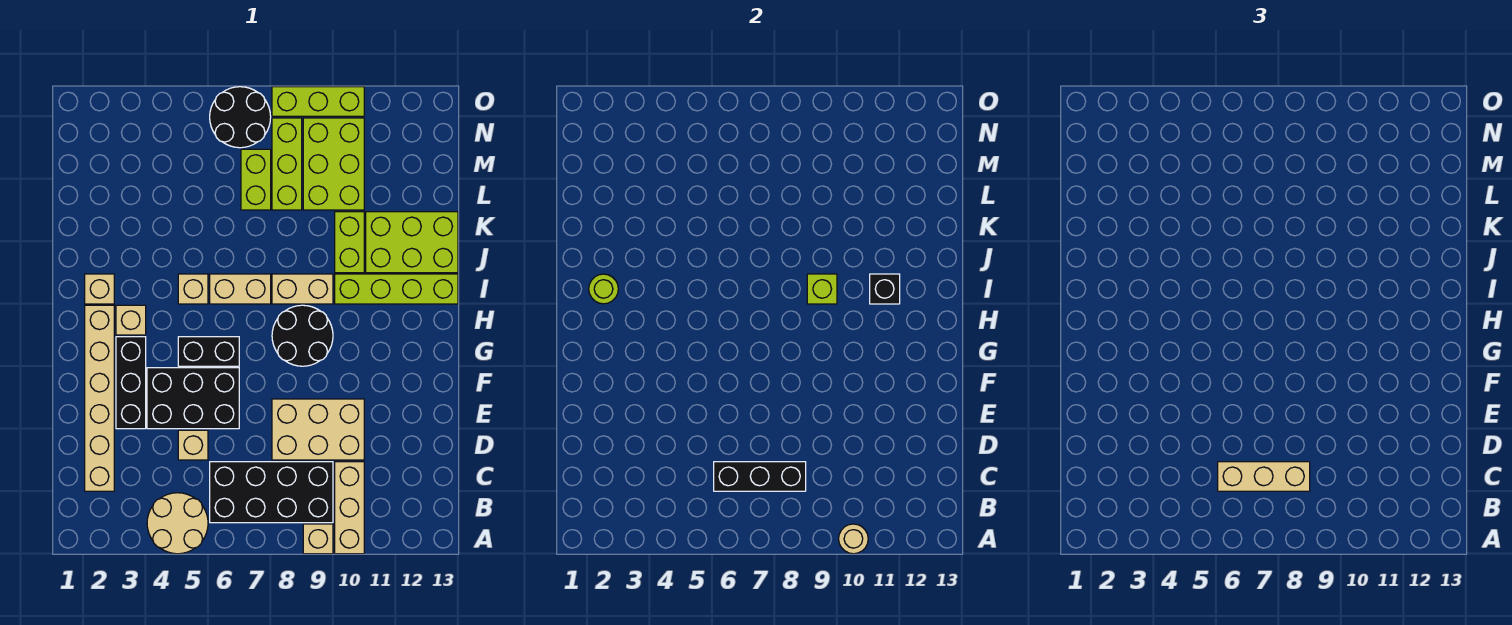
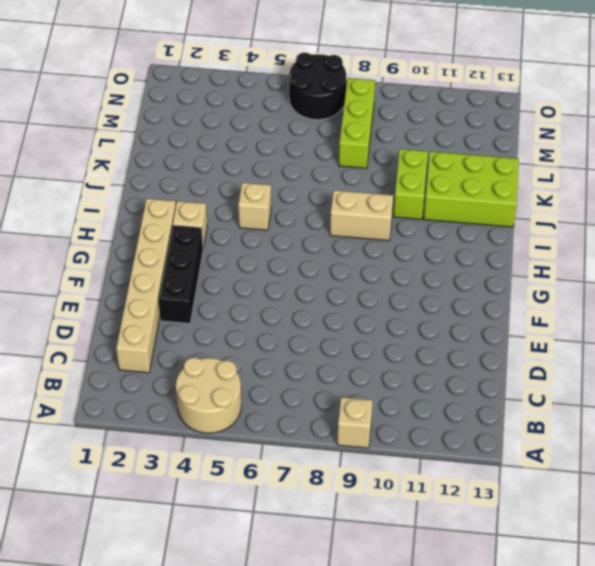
none -> tan 1x3 brick [335,462,364,554]
none -> black 2x4 brick [210,462,333,523]
none -> tan 1x1 brick [178,430,208,460]
none -> tan 2x3 brick [272,399,364,460]

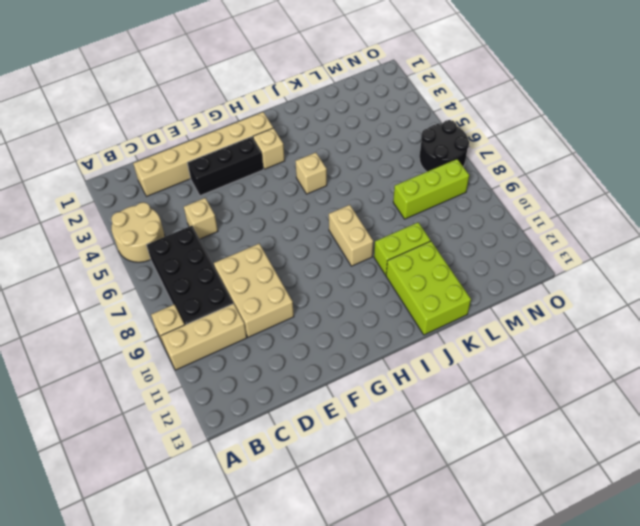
none -> black 2x3 brick [147,368,239,429]
none -> black 1x2 brick [178,337,239,366]
none -> black 2x2 round brick [272,305,333,366]
none -> tan 1x1 brick [85,274,114,304]

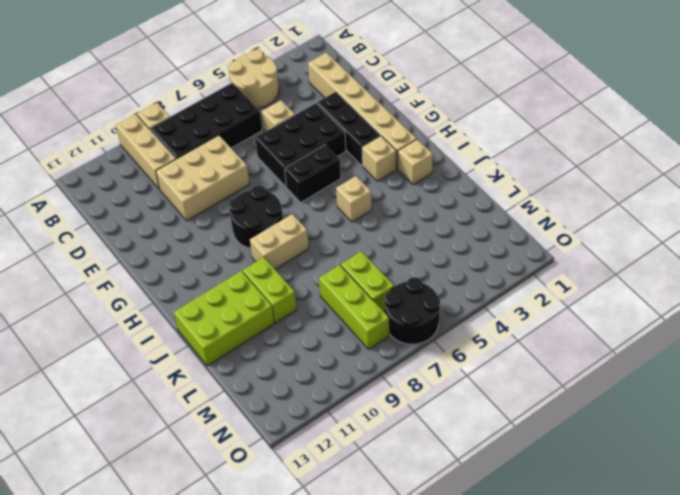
none -> tan 1x2 brick [210,274,271,304]
none -> lime 1x4 brick [335,274,458,304]
none -> lime 2x3 brick [303,118,364,210]
none -> lime 1x3 brick [272,87,364,116]

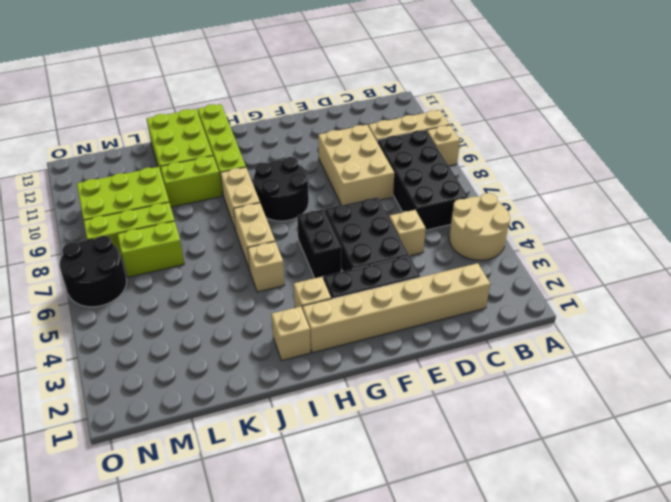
none -> lime 1x3 brick [272,87,364,116]
none -> tan 1x1 round brick [839,524,868,554]
none -> black 1x3 brick [714,462,806,491]
none -> lime 1x1 round brick [589,274,618,304]

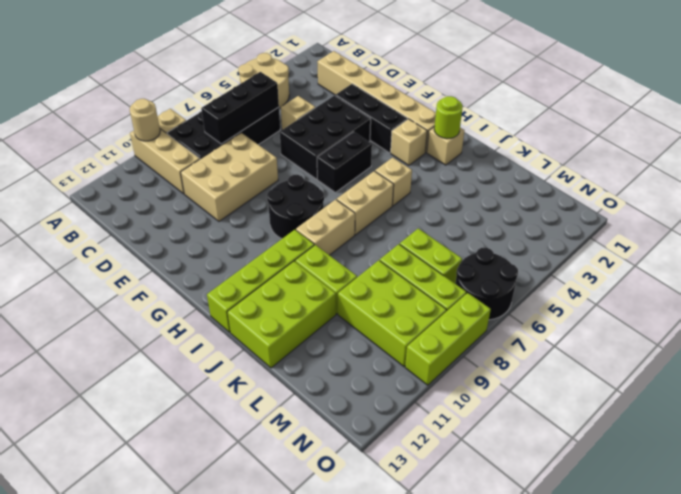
none -> lime 1x1 brick [807,274,837,304]
none -> black 1x1 brick [870,274,900,304]
none -> tan 1x3 brick [1218,462,1310,491]

